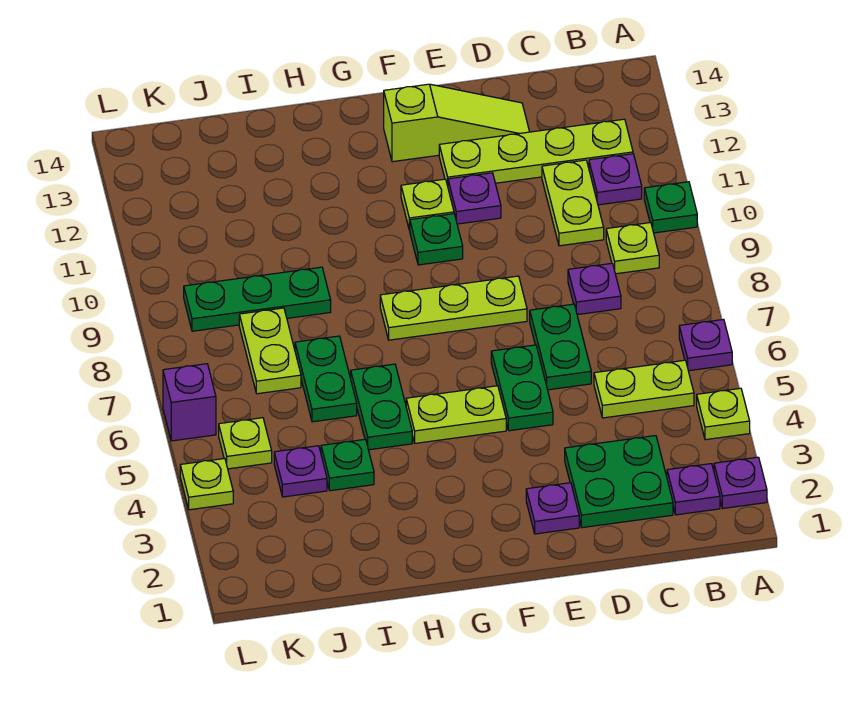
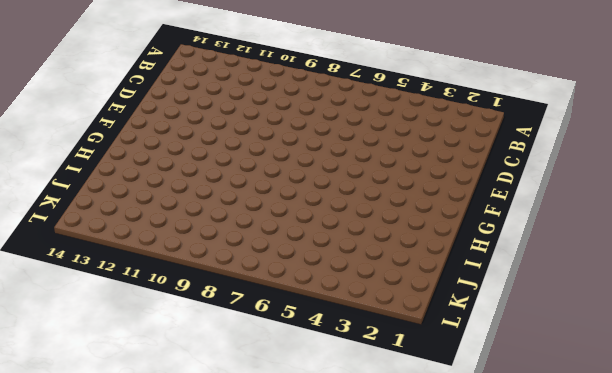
none -> purple 1x1 plate [714,457,767,508]
none -> lime 1x1 plate [697,388,750,440]
none -> purple 1x1 plate [679,319,732,371]
none -> green 1x1 plate [644,182,697,233]

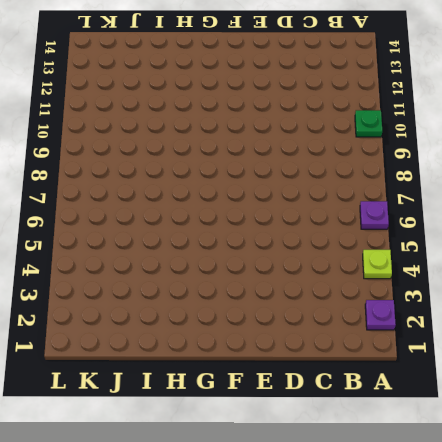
none -> purple 1x1 plate [667,464,720,515]
none -> lime 1x2 plate [594,360,694,418]
none -> lime 1x1 plate [606,223,659,274]
none -> purple 1x1 plate [589,154,642,205]

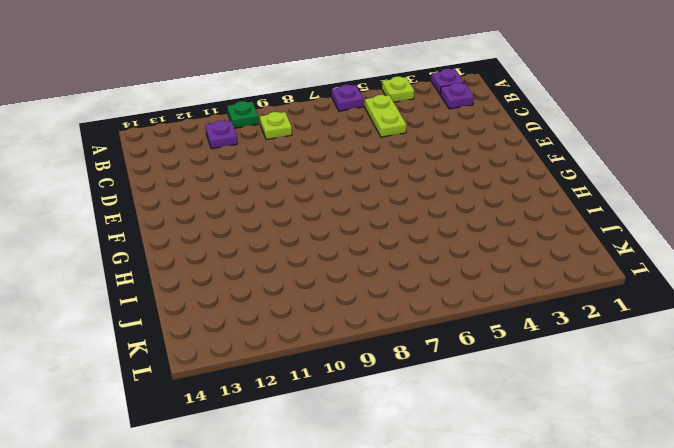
none -> lime 1x4 plate [439,119,633,186]
none -> green 2x2 plate [565,436,673,528]
none -> purple 1x1 plate [568,263,621,315]
none -> lime 1x2 plate [542,160,604,246]

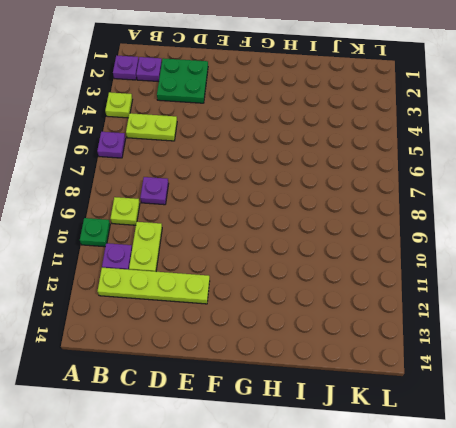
none -> green 1x2 plate [530,304,591,390]
none -> lime 1x3 slope [384,84,529,162]
none -> purple 1x1 plate [526,483,579,534]
none -> green 1x2 plate [491,345,553,431]

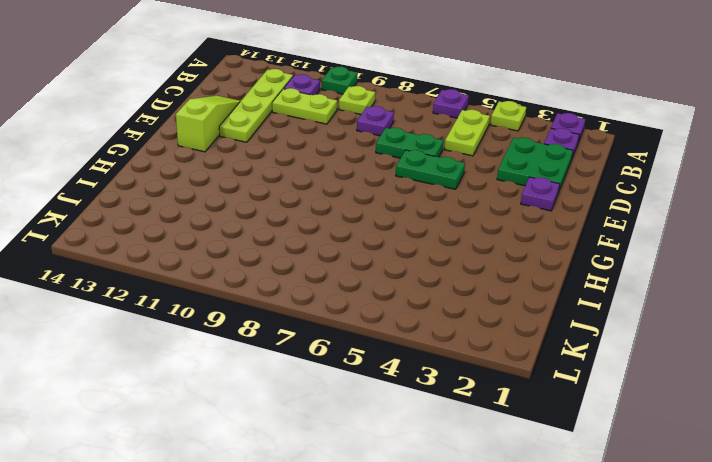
none -> lime 1x3 plate [380,276,527,340]
none -> purple 1x1 plate [448,173,501,224]
none -> lime 1x2 plate [406,386,506,443]
none -> green 1x1 plate [410,214,463,265]

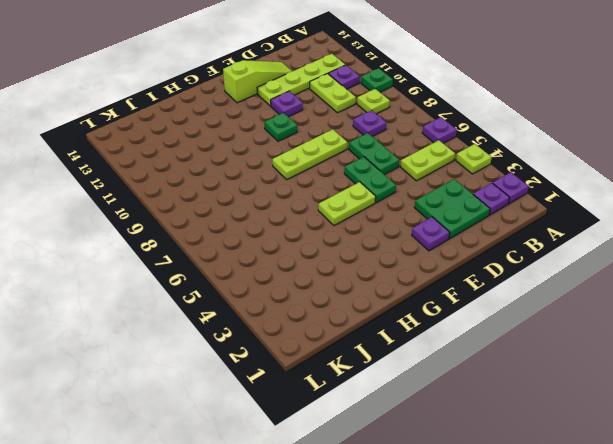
none -> lime 1x1 plate [401,179,454,230]
none -> green 1x2 plate [351,364,412,450]
none -> green 1x1 plate [321,439,374,491]
none -> green 1x2 plate [295,336,357,422]

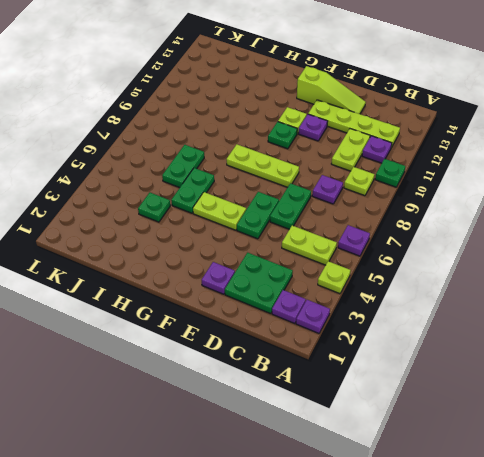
none -> green 1x3 plate [184,267,331,331]
none -> purple 1x1 plate [274,446,327,497]
none -> lime 1x2 plate [239,308,301,394]
none -> lime 1x1 plate [219,418,272,469]

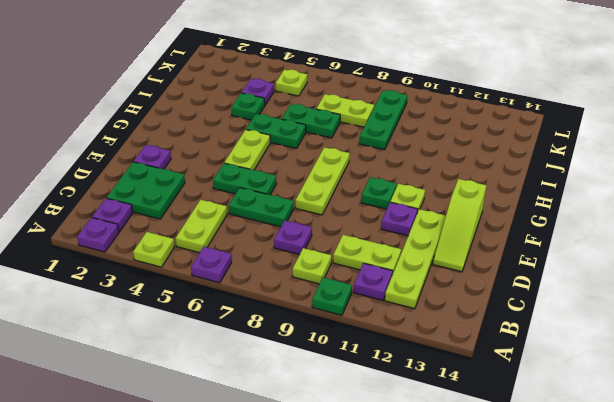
none -> lime 1x1 plate [180,458,233,510]
none -> purple 1x1 brick [163,364,216,441]

